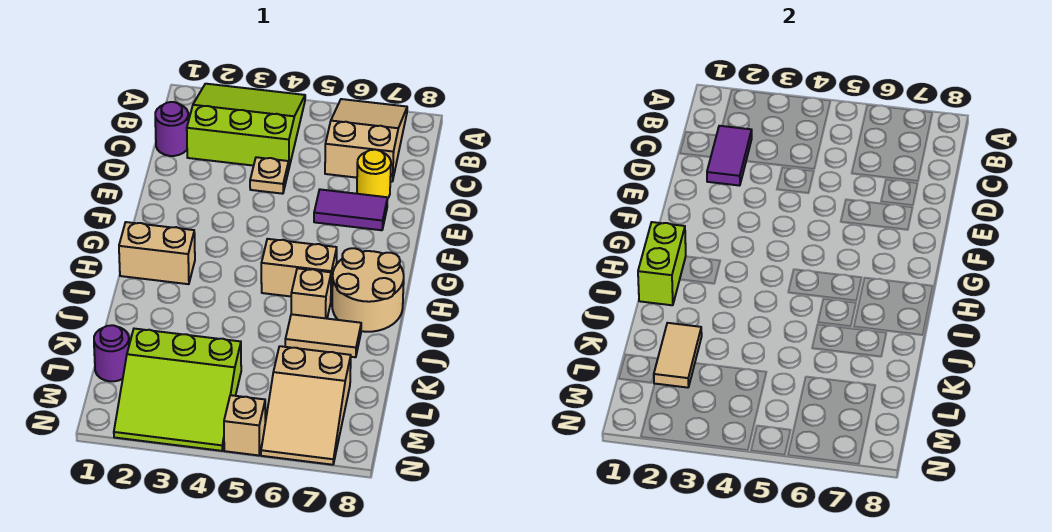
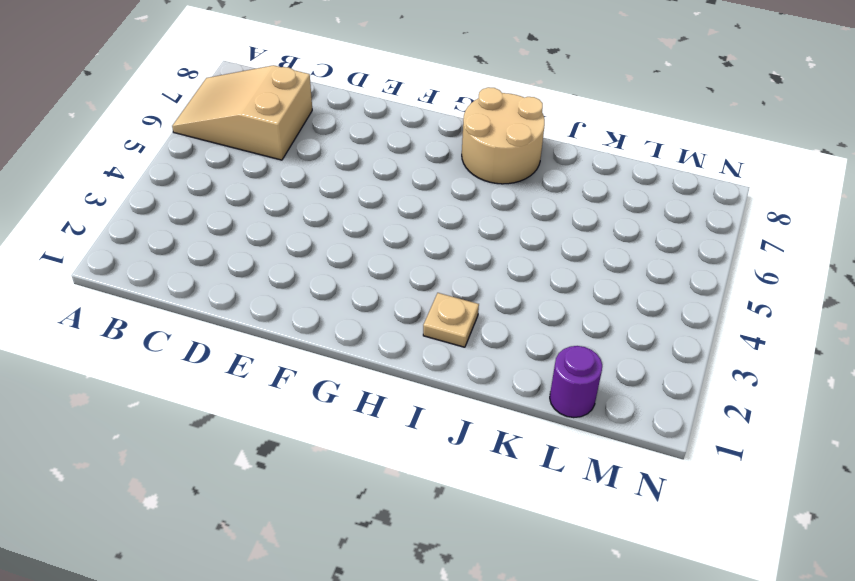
tan 1x1 plate [423,293,479,347] -> tan 1x1 plate moved to [250,157,289,194]
none -> lime 3x3 slope [187,84,305,167]
none -> purple 1x1 round brick [155,102,188,156]
none -> yellow 1x1 round brick [357,150,391,198]

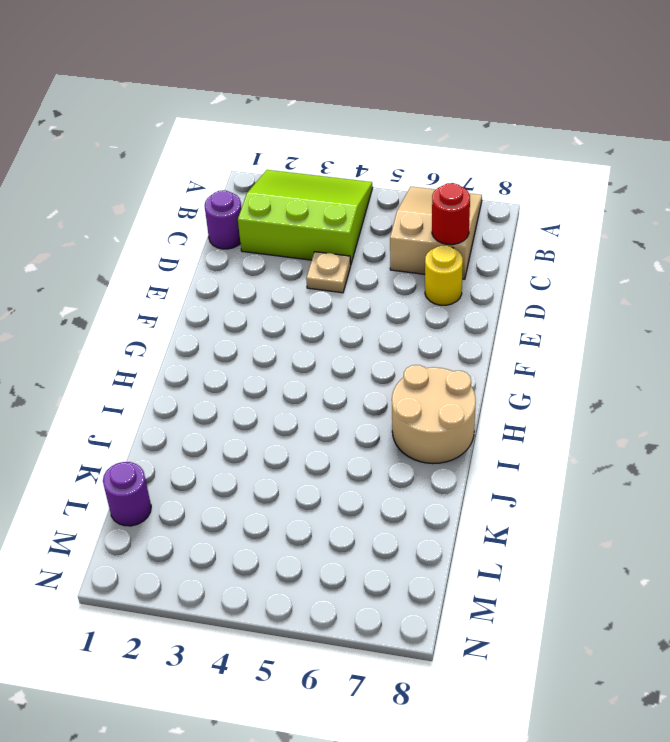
red 1x1 round brick [432,183,470,245] -> none
none -> purple 1x2 tile [314,189,388,230]
none -> tan 1x2 brick [119,222,195,284]
none -> tan 1x2 brick [261,239,337,299]

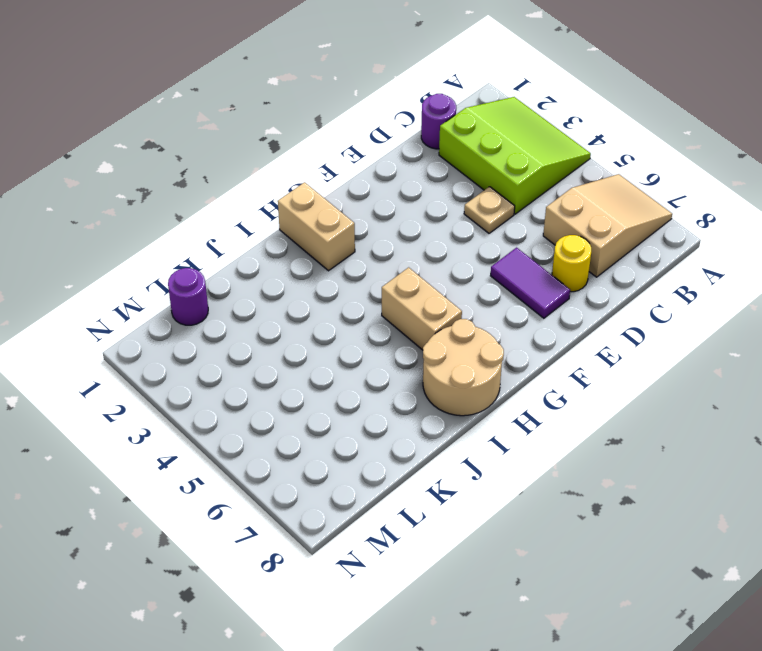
none -> tan 1x1 brick [291,268,331,319]
none -> tan 1x2 tile [285,314,361,357]
none -> lime 3x3 slope [114,329,241,451]

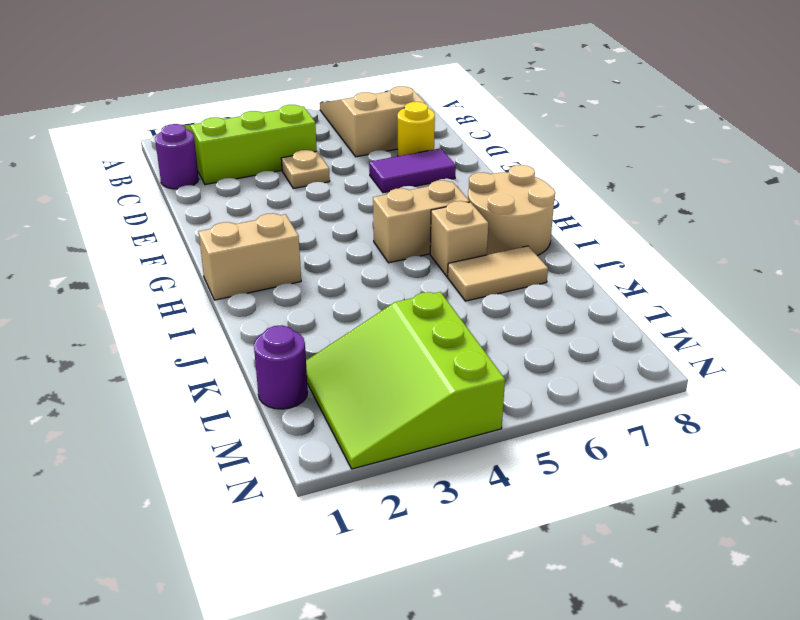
lime 3x3 slope [306,292,505,469] -> lime 3x3 slope turned to [114,329,241,451]
none -> tan 2x3 slope [261,346,351,465]
none -> tan 1x1 brick [224,395,265,455]
none -> purple 1x2 tile [707,126,752,186]

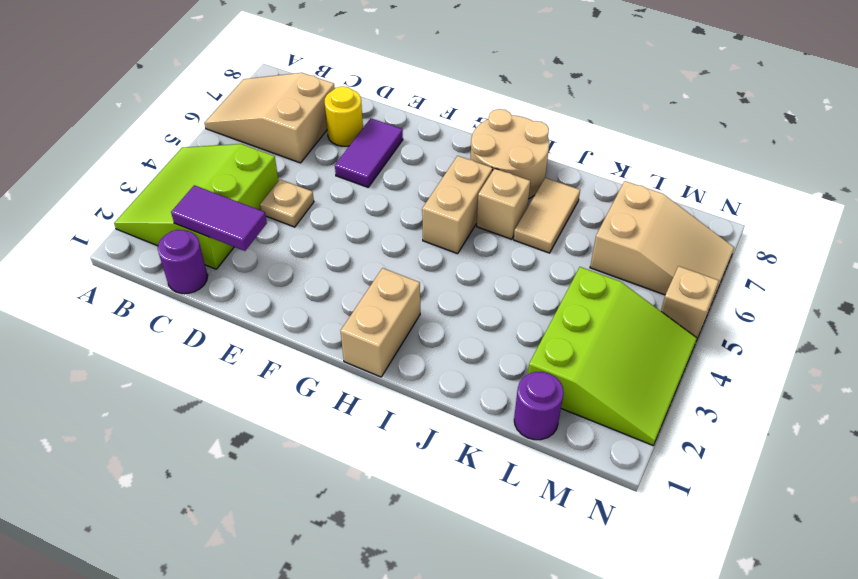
none -> lime 1x2 brick [638,222,686,305]
none -> tan 1x2 tile [654,323,702,388]

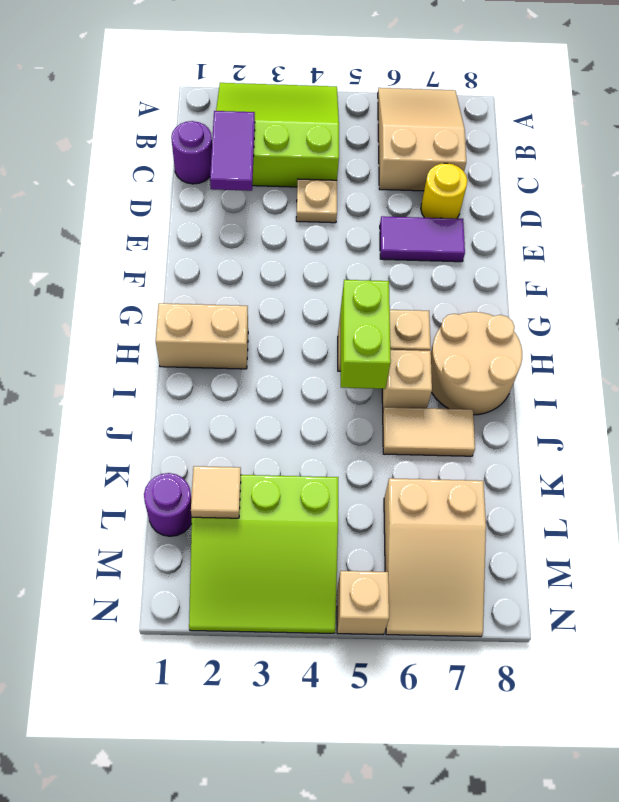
lime 1x2 brick [341,280,391,389] -> lime 1x2 brick moved to [638,222,686,305]
tan 1x1 tile [191,466,241,518] -> tan 1x2 tile [654,323,702,388]

